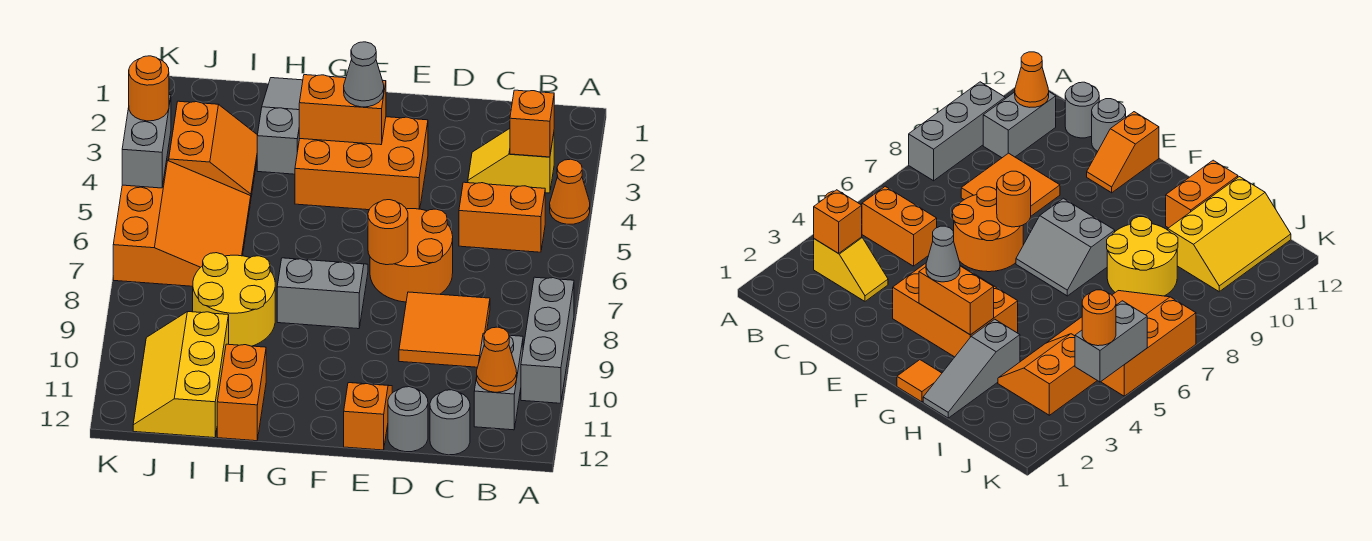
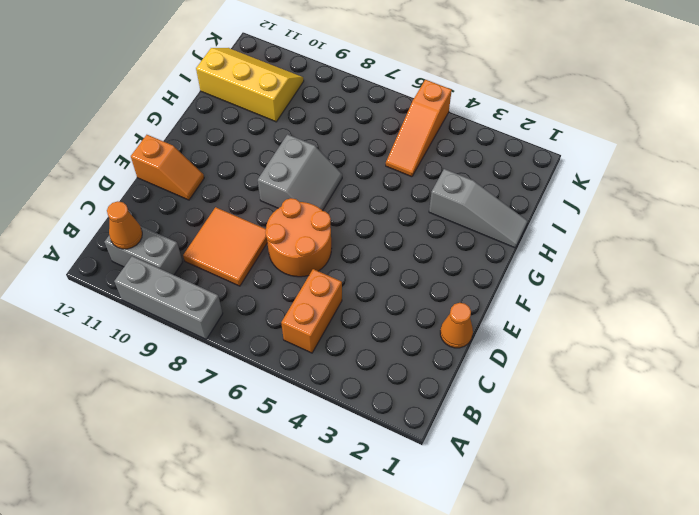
orange 1x1 cone [440,303,473,348] -> orange 1x1 cone moved to [550,159,590,224]
orange 1x3 slope [386,80,452,177] -> orange 3x3 slope [113,160,251,286]
none -> yellow 1x2 slope [468,129,554,193]
none -> grey 1x1 round brick [430,390,470,455]
none -> grey 1x1 round brick [388,387,428,452]

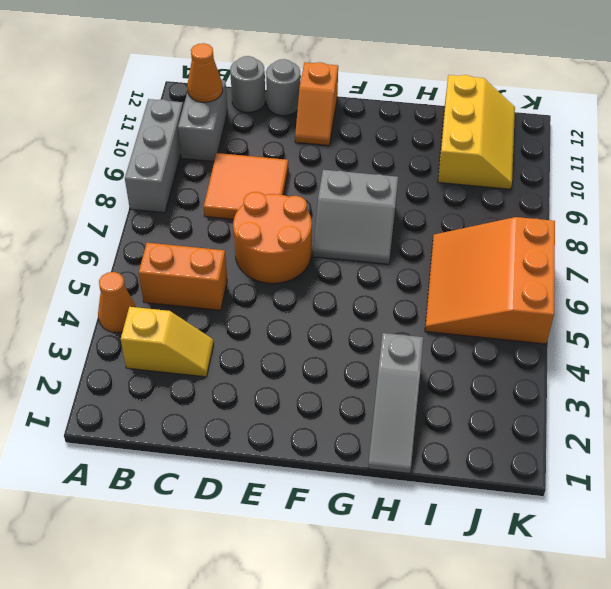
none -> orange 2x3 brick [295,117,428,210]
none -> orange 1x1 tile [897,360,942,402]
none -> yellow 2x2 round brick [193,253,275,346]

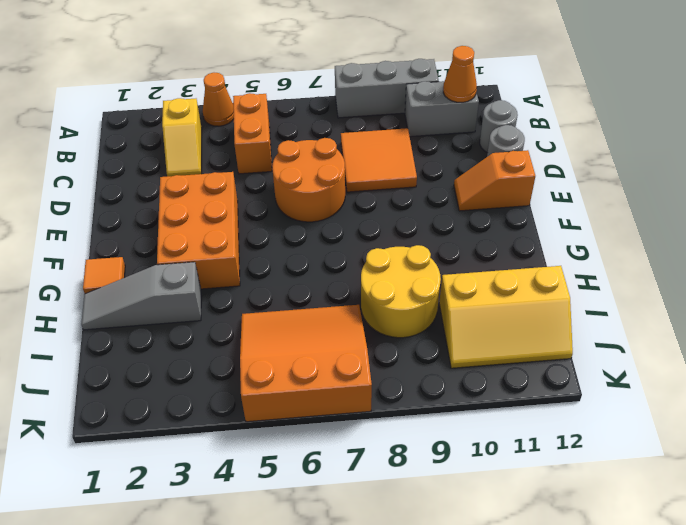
none -> grey 2x2 slope [277,258,368,329]
none -> orange 1x2 brick [217,344,266,441]
none -> orange 2x2 slope [169,101,257,197]

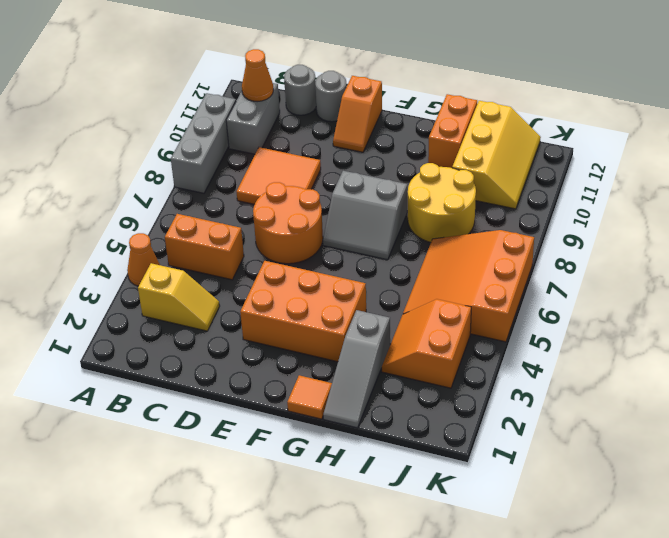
none -> orange 1x1 brick [510,90,554,157]
none -> orange 1x1 round brick [368,200,408,265]
none -> orange 1x2 brick [299,75,386,145]

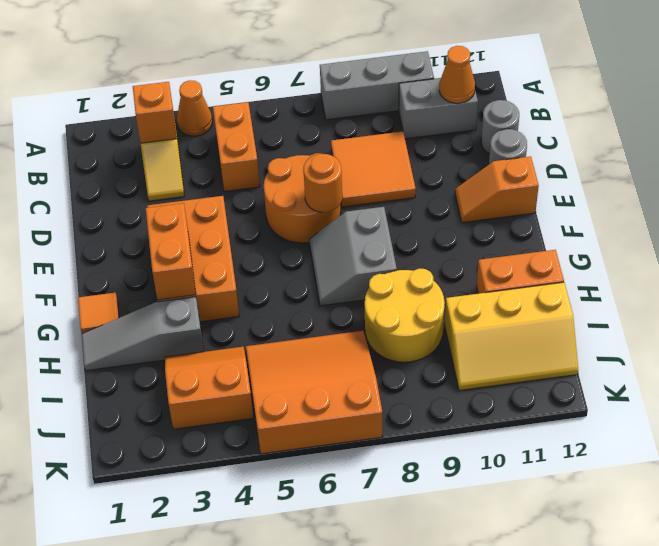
none -> grey 1x2 brick [122,95,171,188]
none -> grey 1x1 cone [344,42,384,107]
none -> orange 1x1 round brick [129,56,169,121]

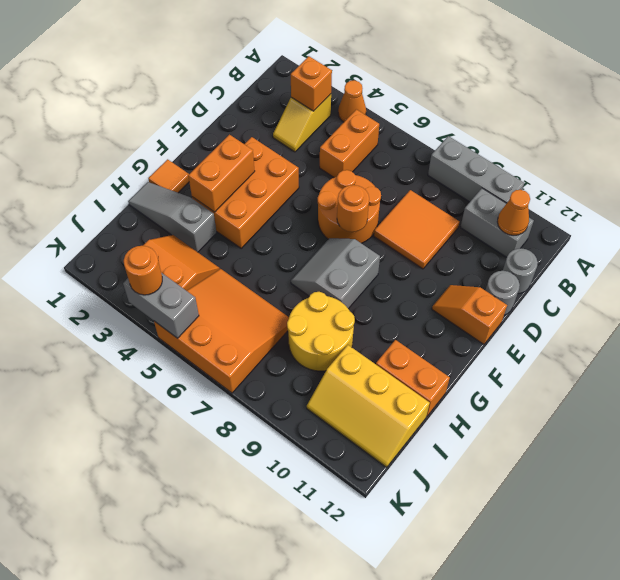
none -> grey 1x1 cone [344,42,384,107]

